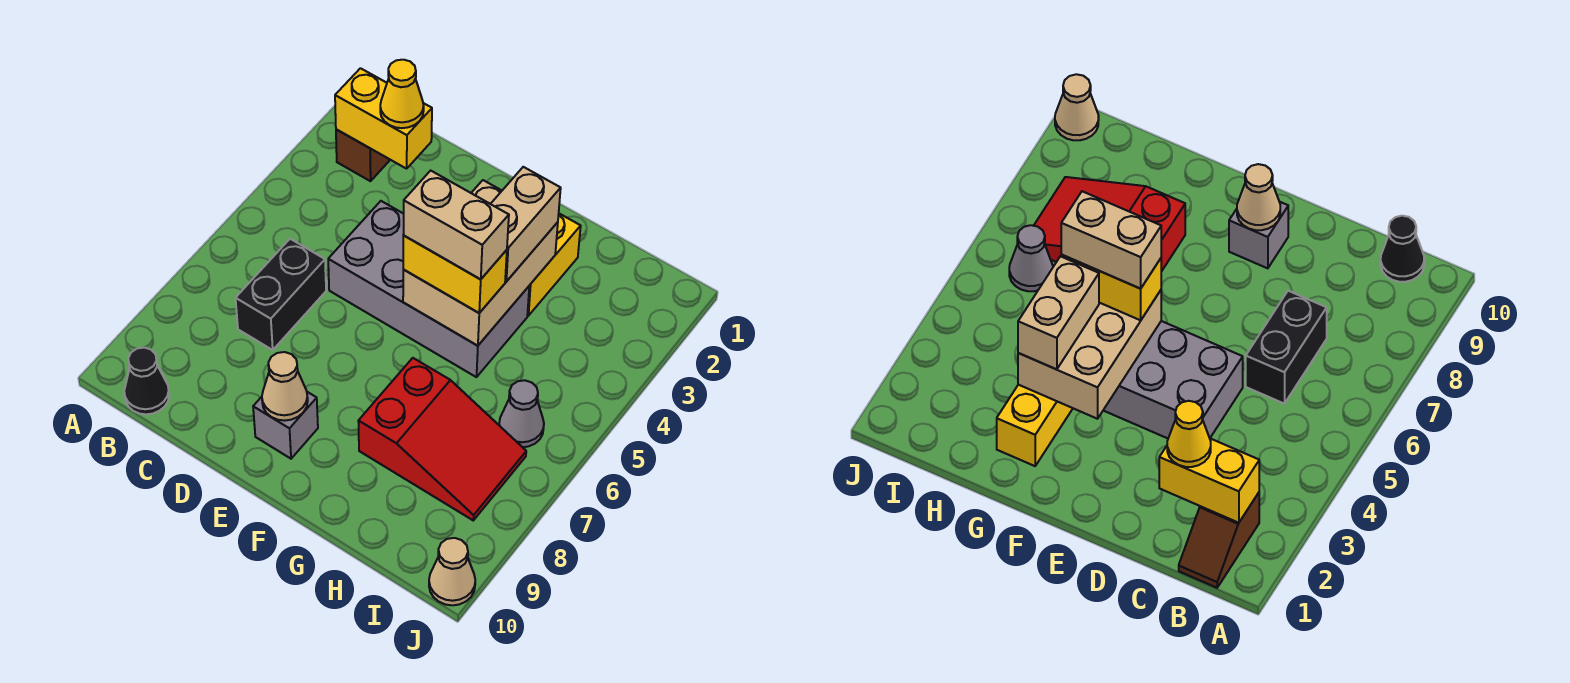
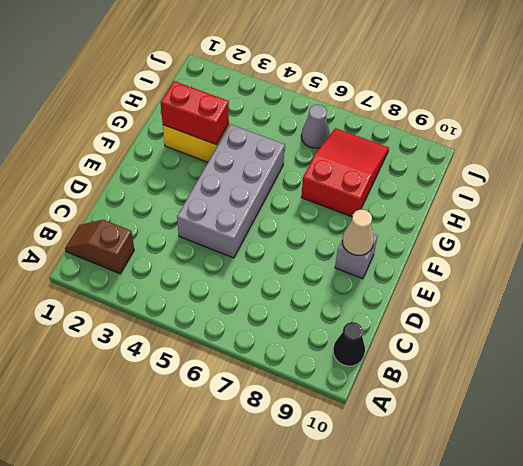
red 1x2 brick [160,81,229,145] -> tan 2x3 brick [403,180,558,346]
none -> black 1x2 brick [236,239,326,350]
none -> tan 1x1 cone [429,538,475,605]
none -> yellow 1x2 brick [335,68,432,169]

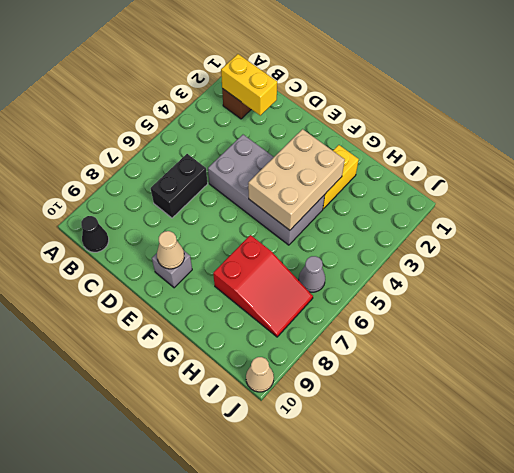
none -> yellow 1x1 cone [380,60,424,128]
none -> yellow 1x2 brick [403,236,507,313]
none -> tan 1x2 brick [491,167,561,282]

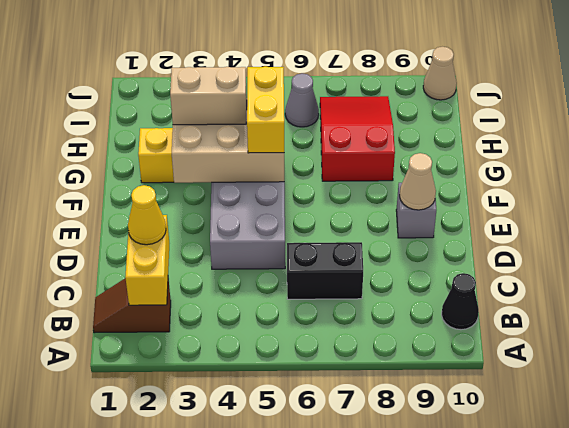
none -> tan 1x2 brick [403,171,509,279]

